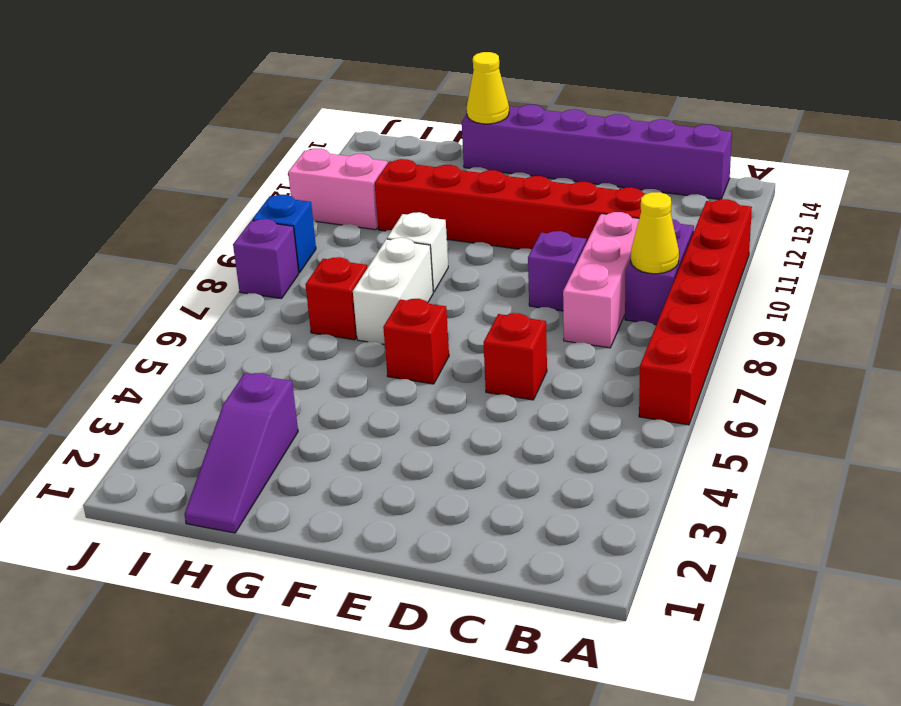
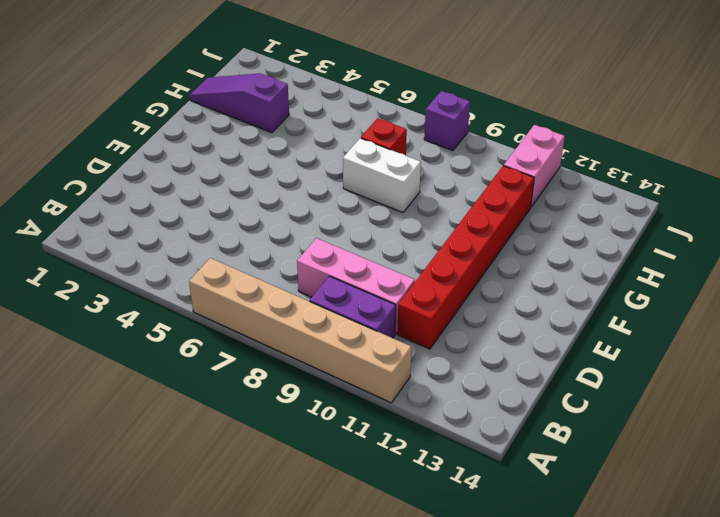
tan 1x6 brick [189,258,411,403] -> red 1x6 brick [639,199,752,425]
none -> purple 1x6 brick [462,105,732,200]
none -> red 1x1 brick [484,313,547,400]
none -> purple 1x1 brick [528,231,586,311]

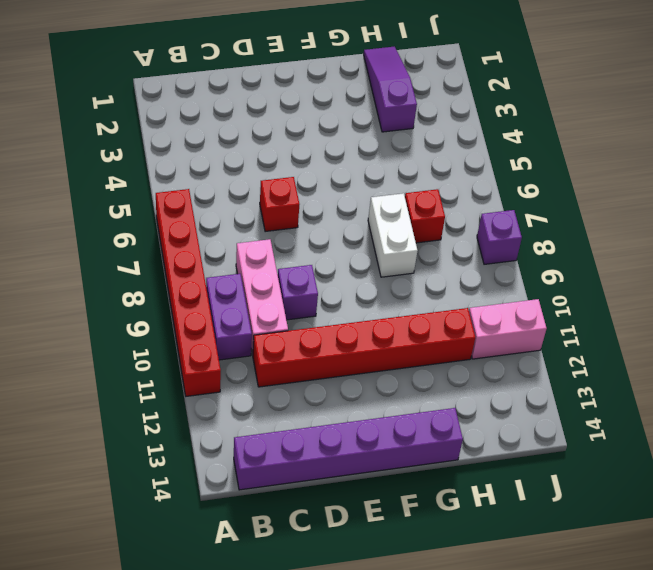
none -> red 1x1 brick [383,299,449,384]
none -> white 1x1 brick [387,212,448,292]
none -> blue 1x1 brick [252,195,316,273]

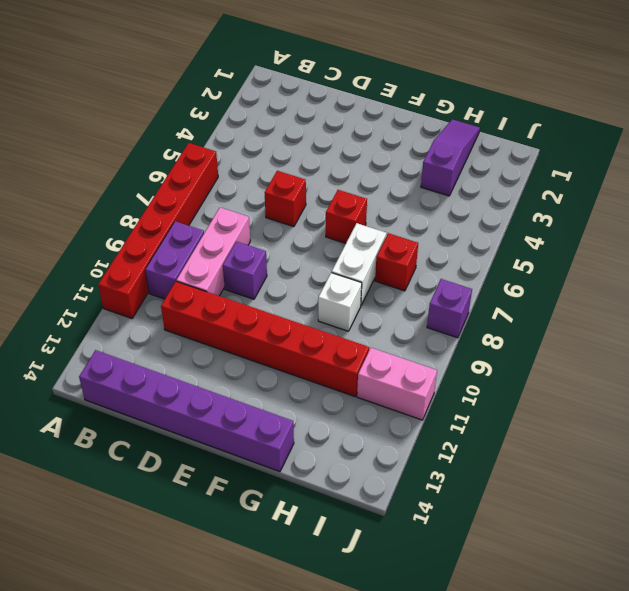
none -> blue 1x1 brick [252,195,316,273]
none -> yellow 1x1 cone [631,192,679,274]
none -> yellow 1x1 cone [467,52,509,124]

